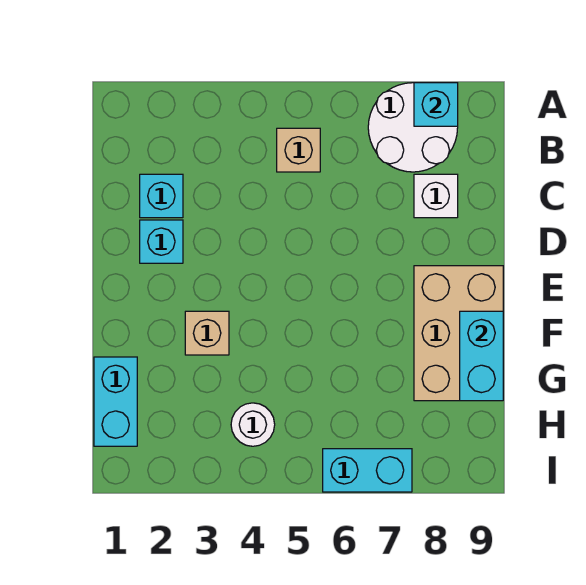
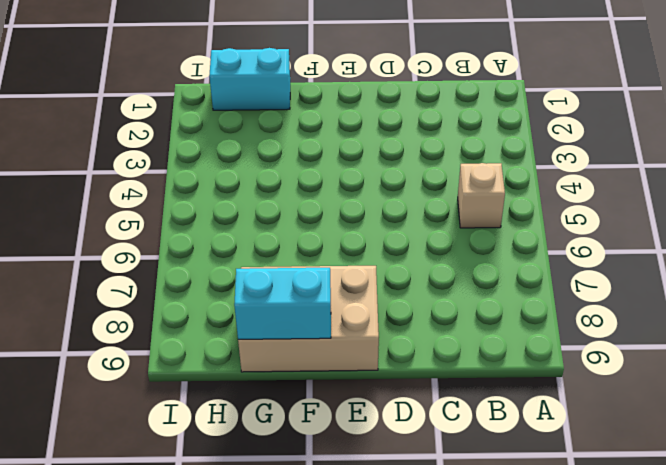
none -> white 2x2 round brick [368,83,458,172]
none -> cyan 1x1 brick [140,174,183,218]
none -> white 1x1 brick [414,174,458,218]

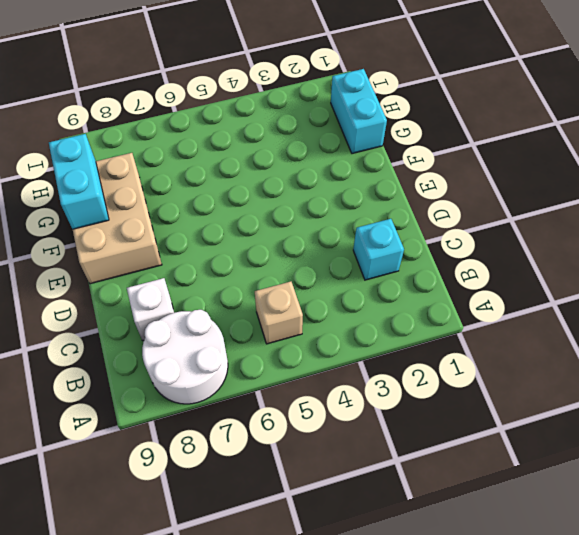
none -> cyan 1x1 brick [140,220,183,263]
none -> tan 1x1 brick [185,311,229,355]
none -> white 1x1 round brick [231,403,275,446]

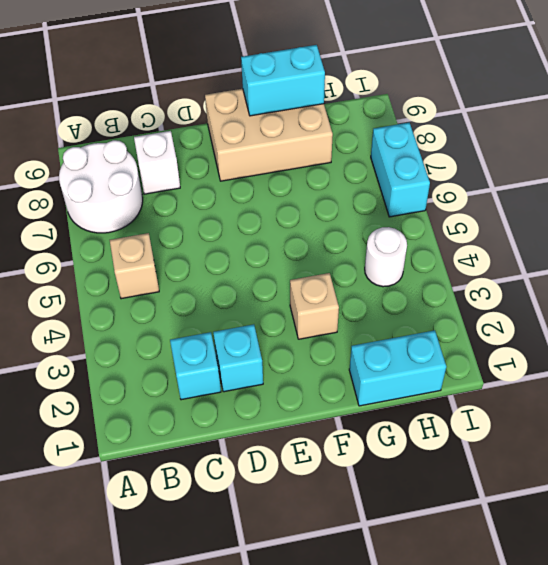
none -> cyan 1x1 brick [414,83,458,126]

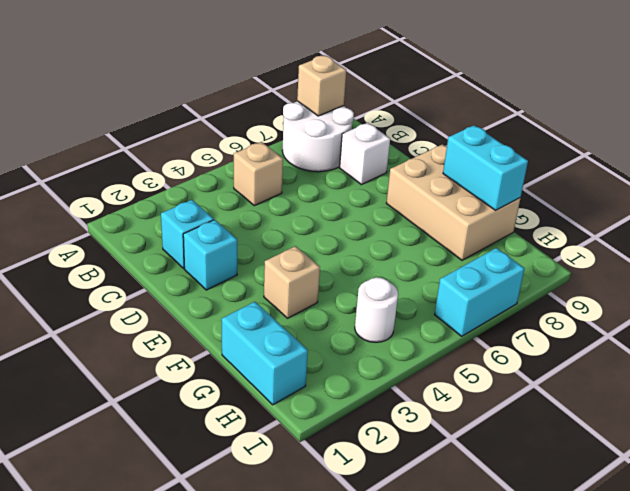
tan 1x1 brick [297,55,346,116] -> cyan 1x1 brick [414,83,458,126]

